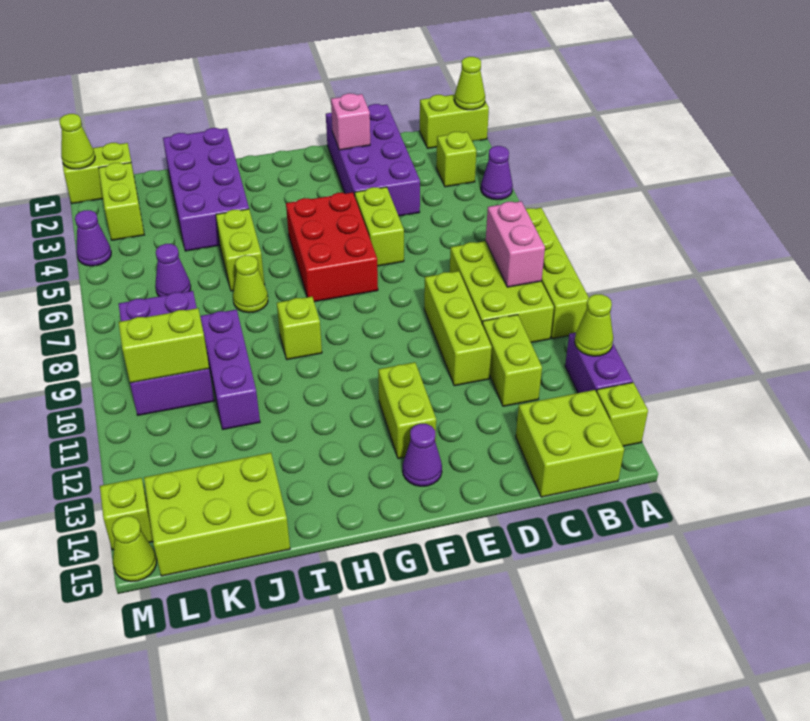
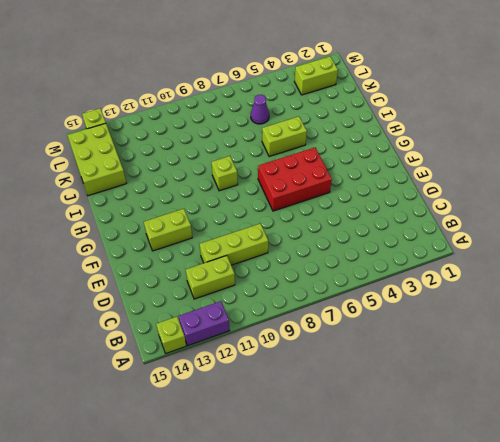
none -> lime 1x2 brick [420,95,489,148]
none -> purple 1x1 cone [481,146,513,200]
none -> lime 1x4 brick [526,208,589,339]
none -> lime 1x1 brick [436,132,476,187]

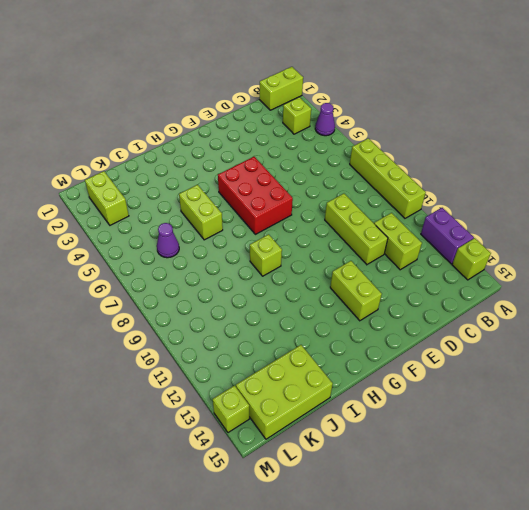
none -> lime 2x3 brick [450,241,554,343]
none -> lime 2x2 brick [516,390,624,497]
none -> purple 2x4 brick [326,104,420,216]
none -> lime 1x2 brick [355,187,404,266]

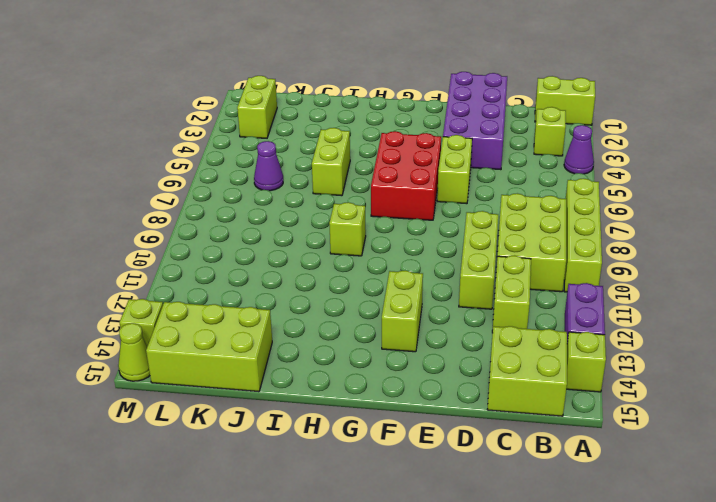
none -> purple 1x1 cone [403,424,442,486]
none -> purple 2x4 brick [163,128,249,251]
none -> lime 1x1 cone [233,255,268,313]
none -> purple 1x3 brick [200,310,260,429]

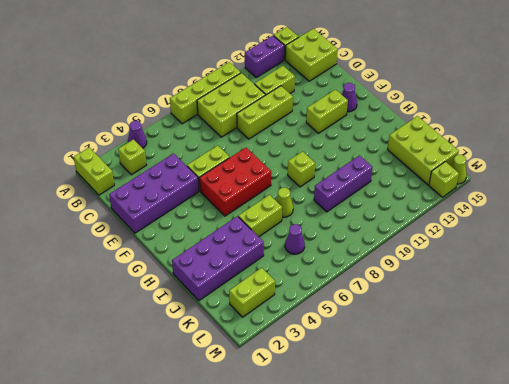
none -> purple 2x3 brick [119,291,214,415]
none -> lime 1x2 brick [63,143,134,204]
none -> purple 1x1 cone [75,210,111,266]
none -> lime 1x1 cone [454,57,485,110]

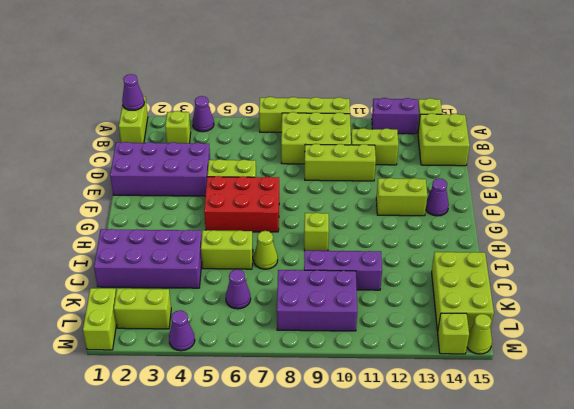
purple 1x1 cone [122,74,144,111] -> lime 1x1 cone [454,57,485,110]
none -> lime 1x1 cone [575,294,613,356]
none -> pink 1x2 brick [486,201,545,287]
none -> pink 1x1 brick [331,93,370,150]
none -> lime 1x2 brick [118,308,209,383]

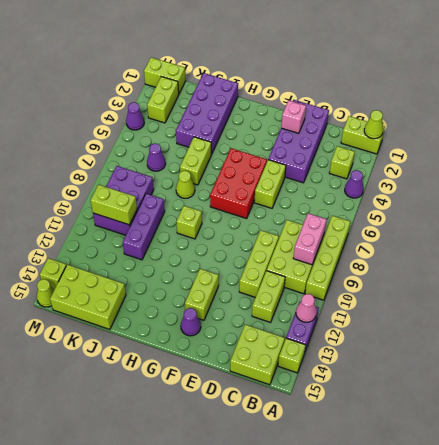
pink 1x1 cone [296,294,317,322] -> lime 1x1 cone [575,294,613,356]
none -> lime 1x1 cone [59,114,95,169]

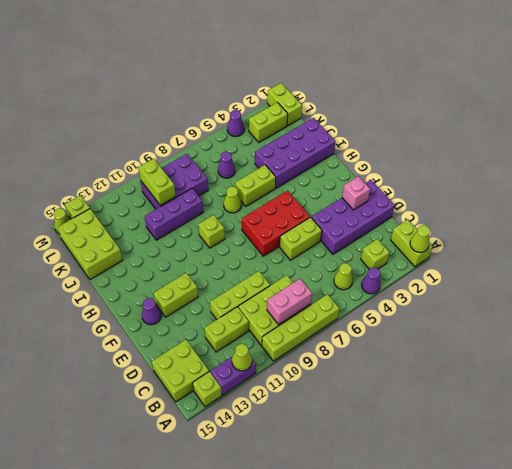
lime 1x1 cone [334,263,353,290] -> lime 1x1 cone moved to [59,114,95,169]

